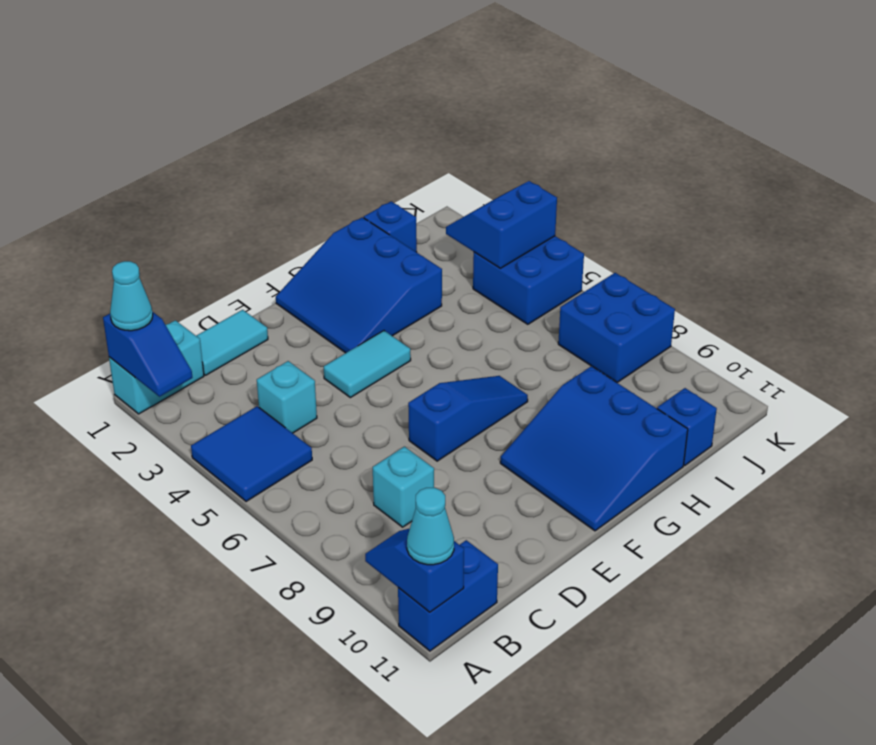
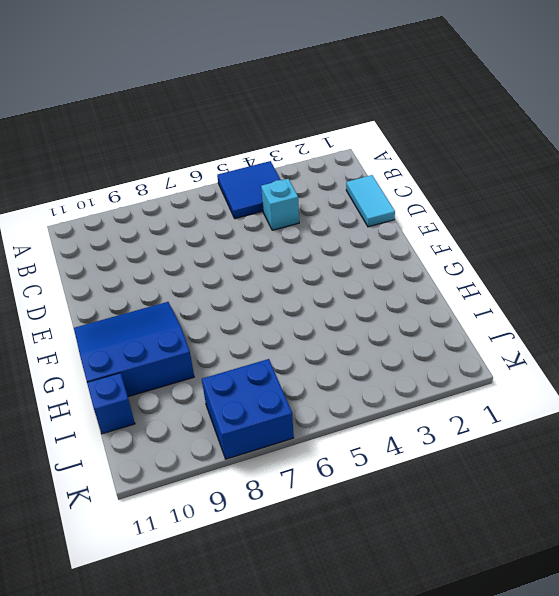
none -> cyan 1x2 brick [109,320,204,414]
none -> blue 1x2 brick [398,540,498,651]
none -> cyan 1x1 brick [373,447,434,527]

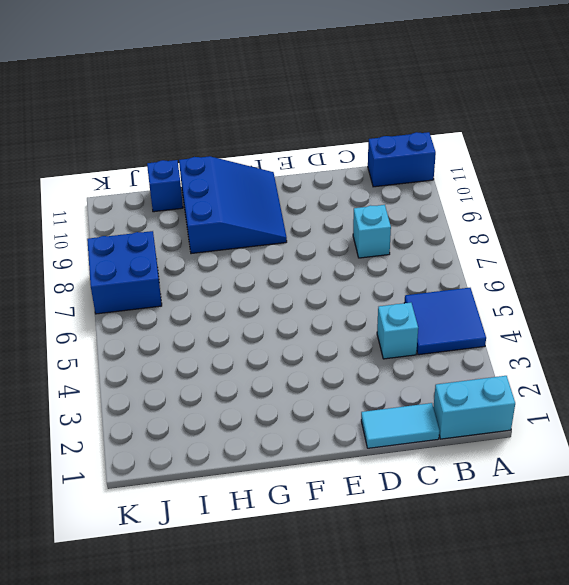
none -> cyan 1x2 tile [324,331,411,398]
none -> blue 1x3 slope [408,376,528,461]
none -> blue 3x3 slope [276,217,442,353]

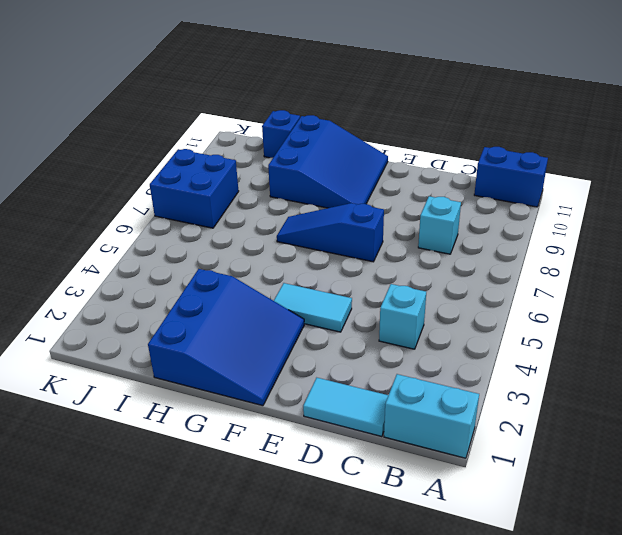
none -> blue 2x2 tile [191,406,312,502]
none -> blue 1x1 brick [364,201,417,252]
none -> blue 2x2 brick [473,236,584,324]

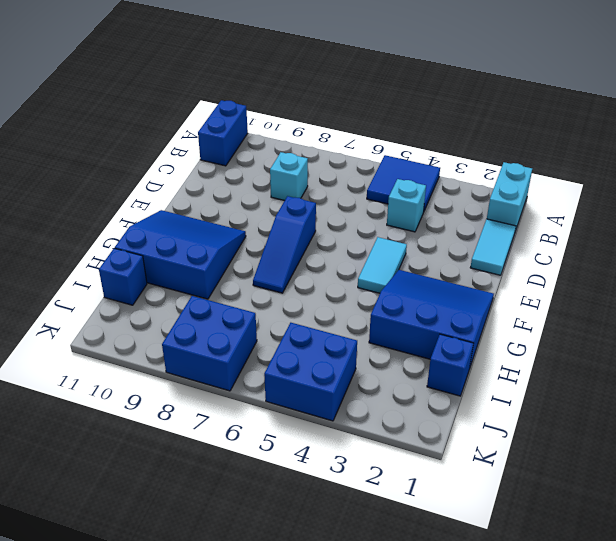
none -> blue 1x2 slope [103,312,192,397]
none -> blue 1x2 slope [365,529,464,612]
none -> blue 2x2 slope [446,181,557,268]

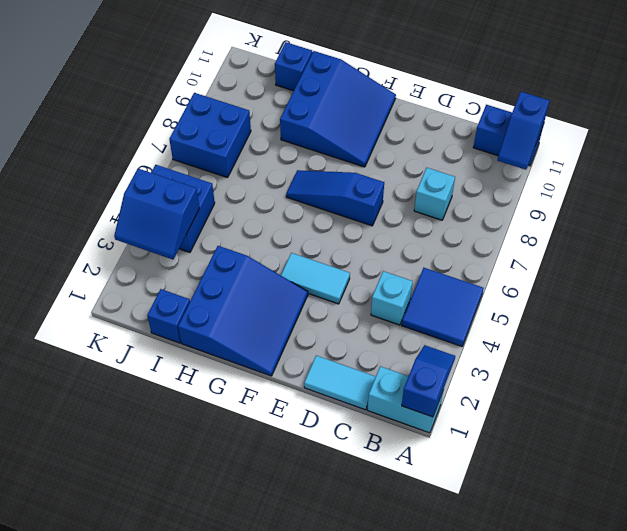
none -> cyan 1x1 cone [110,261,153,331]
none -> cyan 1x1 cone [407,488,454,565]

